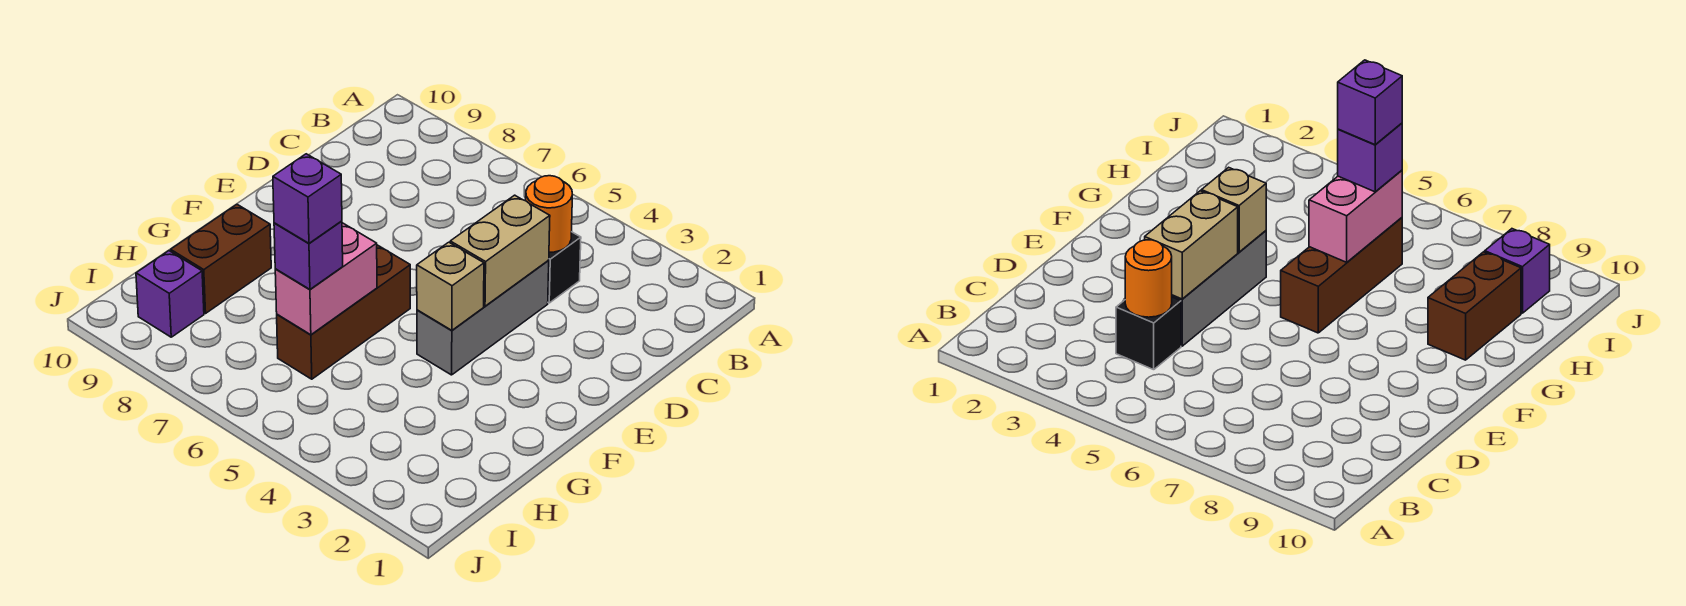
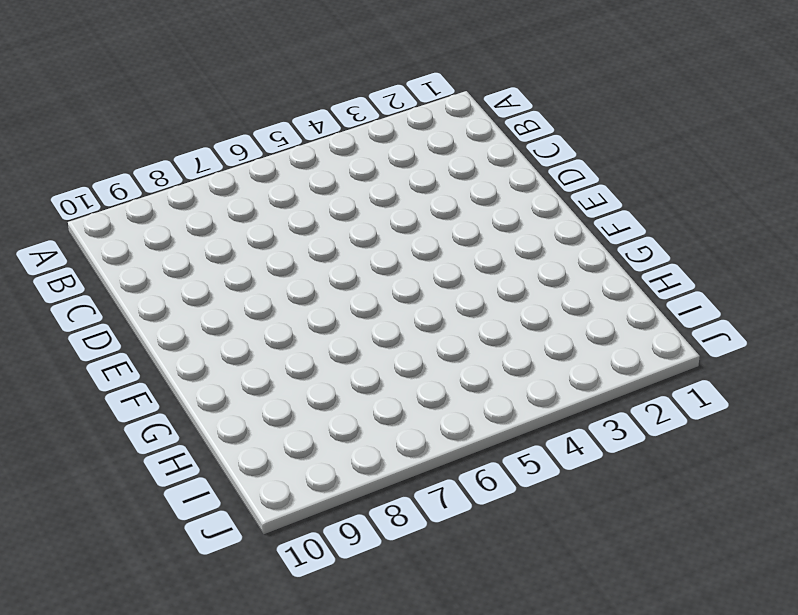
none -> black 1x1 brick [548,232,581,303]
none -> grey 1x3 brick [417,260,549,375]

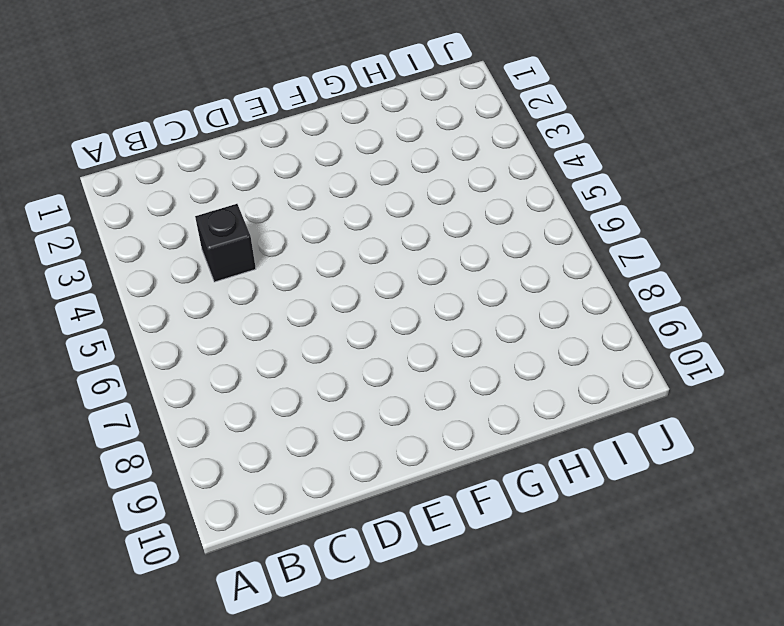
none -> grey 1x3 brick [417,260,549,375]
none -> brown 1x3 brick [277,245,410,379]

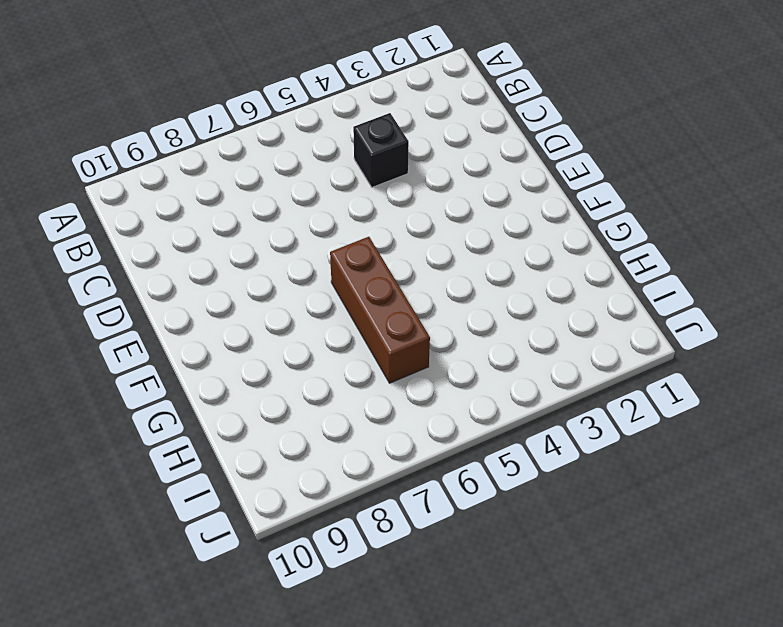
none -> grey 1x3 brick [417,260,549,375]
none -> brown 1x2 brick [171,205,271,313]

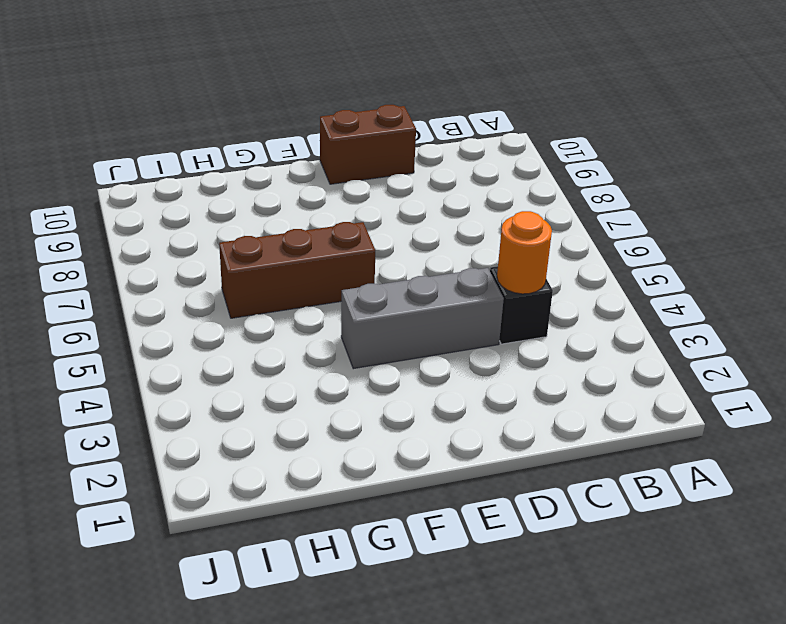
brown 1x2 brick [320,105,416,184] -> brown 1x2 brick moved to [171,205,271,313]
none -> purple 1x1 brick [136,251,204,337]
none -> tan 1x2 brick [450,195,550,306]

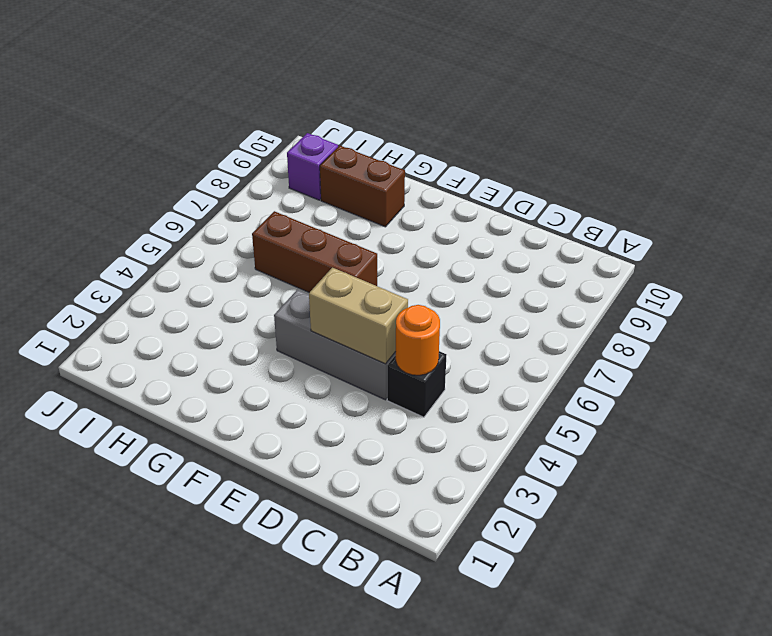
none -> tan 1x1 brick [417,242,484,330]
none -> pink 1x2 brick [275,223,377,335]

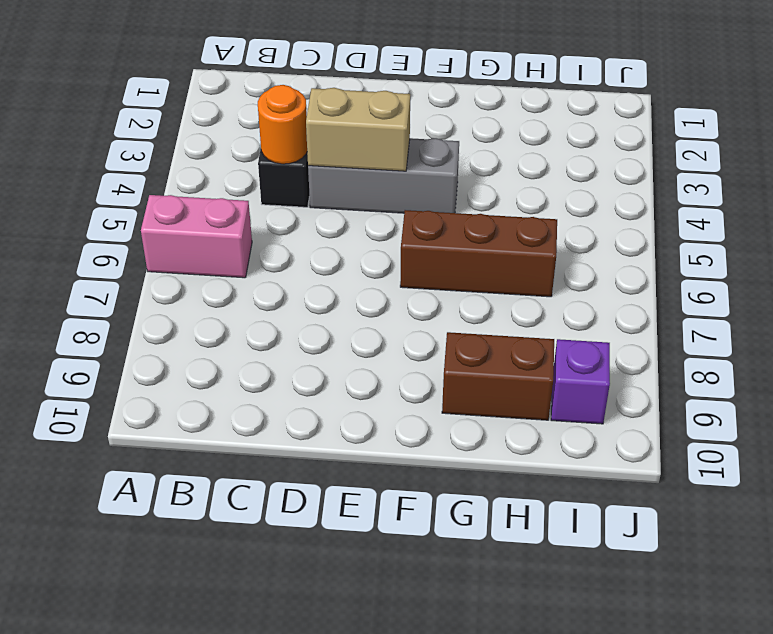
pink 1x2 brick [141,195,252,278] -> pink 1x2 brick moved to [275,223,377,335]
none -> tan 1x1 brick [417,242,484,330]
none -> purple 1x1 brick [274,221,343,290]

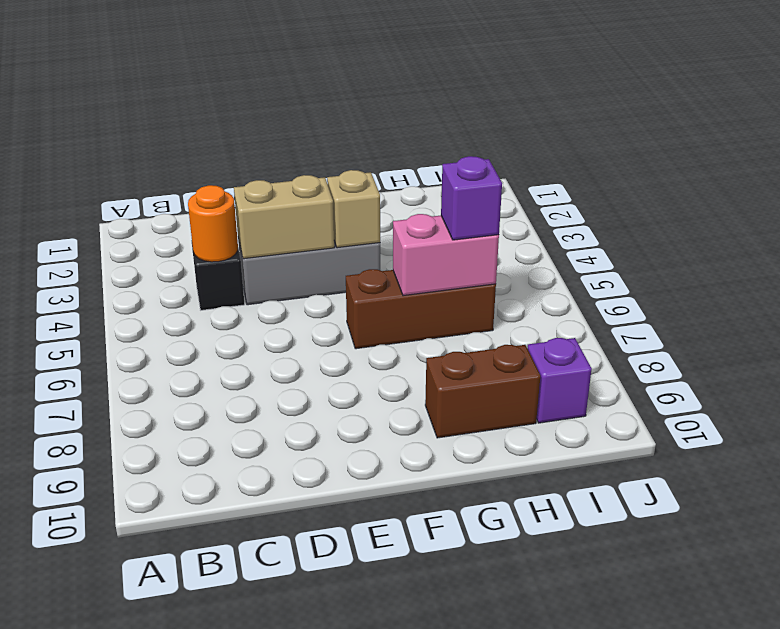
none -> purple 1x1 brick [273,154,342,243]

